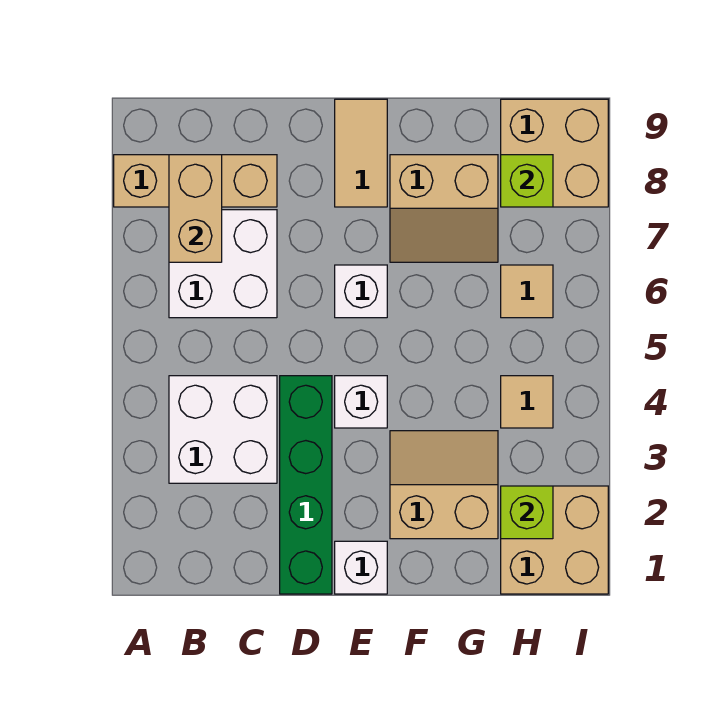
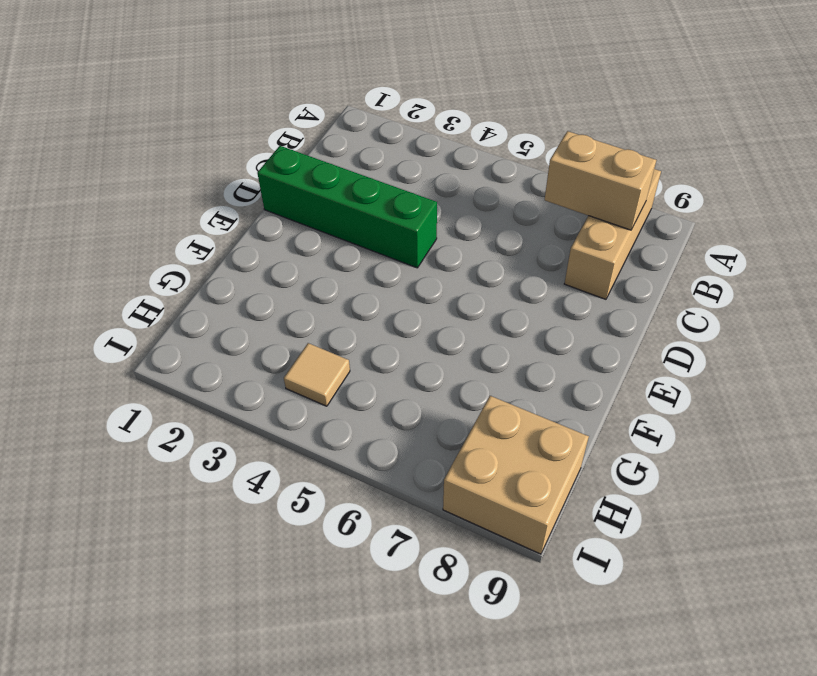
none -> white 2x2 brick [169,376,277,483]
none -> white 2x2 brick [169,210,277,318]
none -> white 1x1 brick [335,541,387,594]

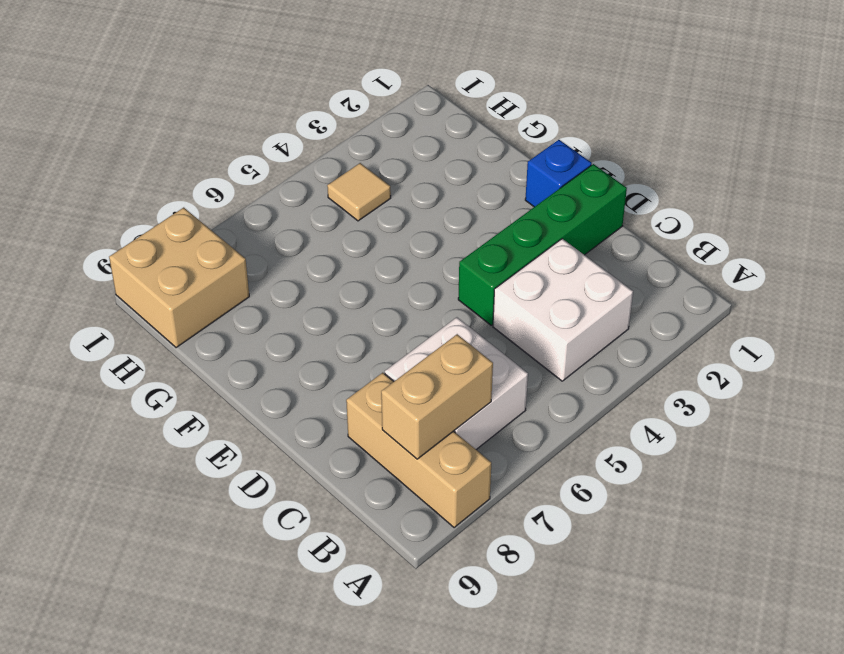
blue 1x1 brick [525,140,592,207] -> white 1x1 brick [335,541,387,594]
none -> white 1x1 brick [335,376,387,428]
none -> white 1x1 brick [335,265,387,318]
none -> tan 1x2 tile [335,99,387,207]

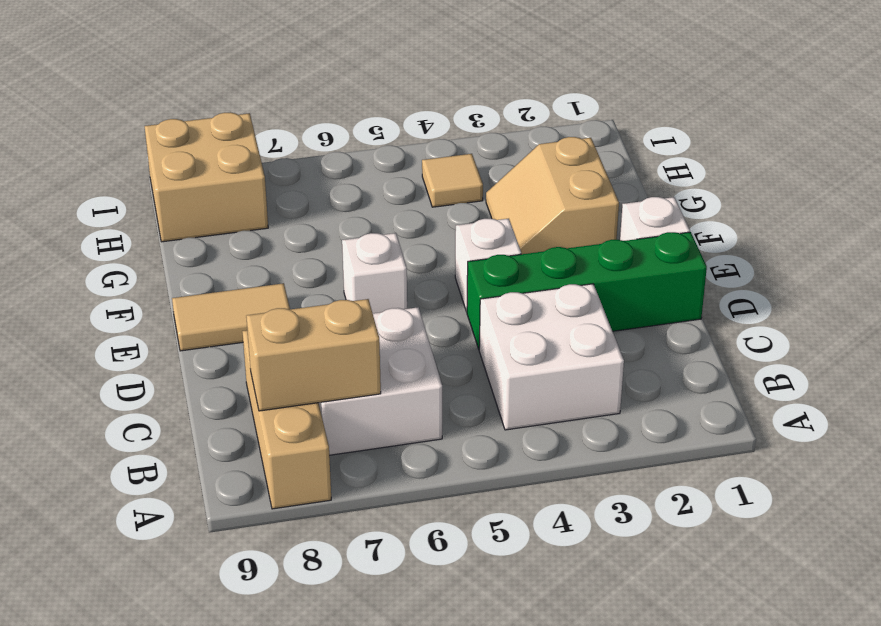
none -> tan 2x2 slope [390,155,498,262]
none -> tan 2x2 brick [501,486,608,594]
none -> tan 1x1 tile [501,265,553,318]

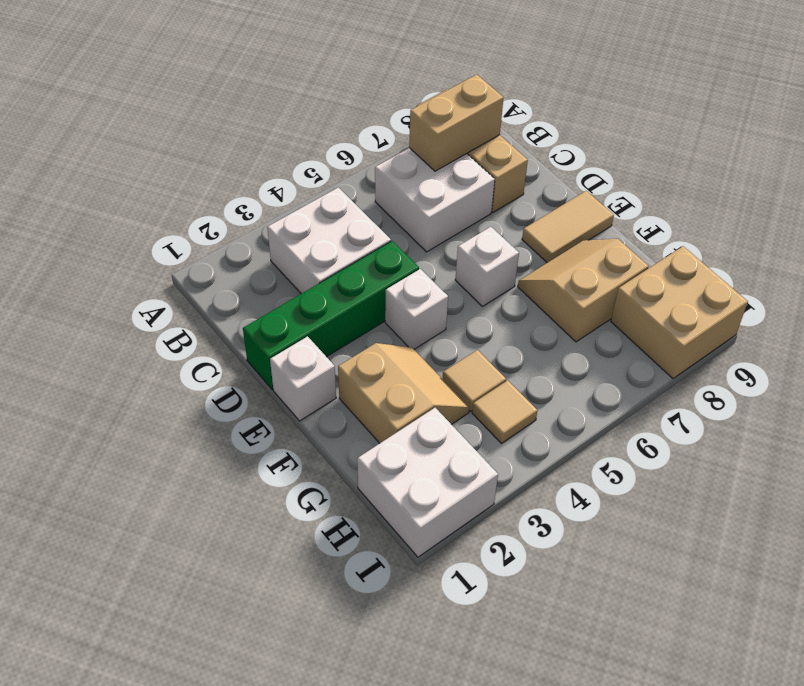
tan 2x2 slope [518,239,649,342] -> tan 2x2 slope turned to [390,155,498,262]
tan 1x1 tile [443,350,506,411] -> tan 1x1 tile moved to [501,265,553,318]
white 2x2 brick [357,408,498,557] -> tan 2x2 brick [501,486,608,594]
none -> lime 1x1 brick [501,486,553,539]
none -> lime 1x1 brick [501,155,553,207]

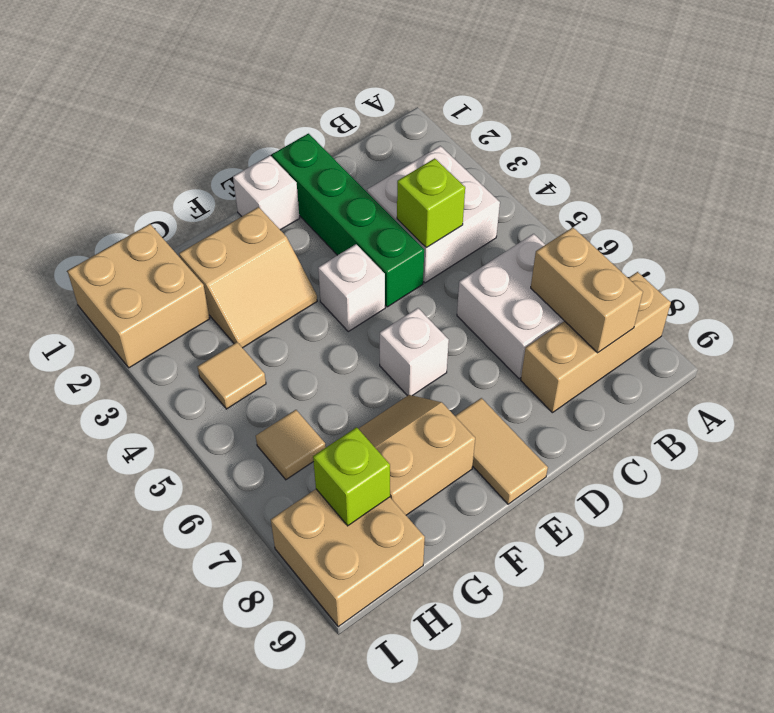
lime 1x1 brick [397,158,465,248] -> lime 1x1 brick moved to [501,486,553,539]

